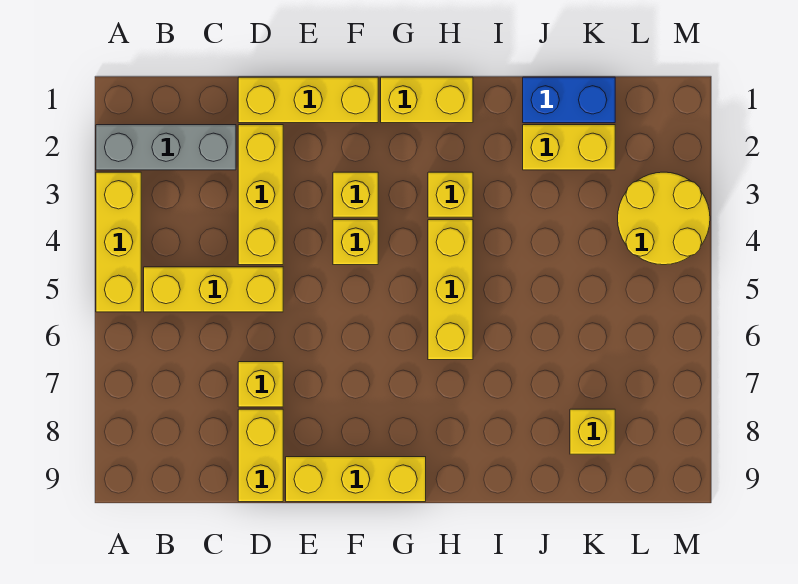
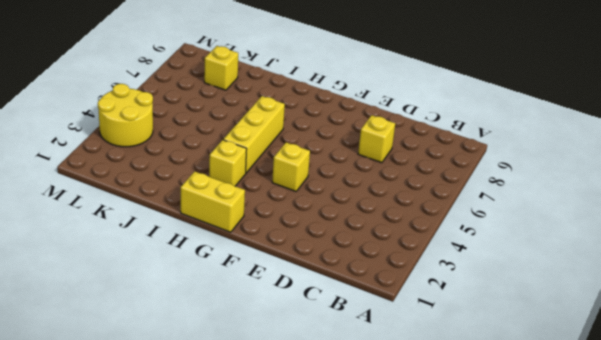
none -> grey 1x3 brick [96,125,236,170]
none -> yellow 1x3 brick [96,172,141,312]
none -> yellow 1x3 brick [144,267,283,312]

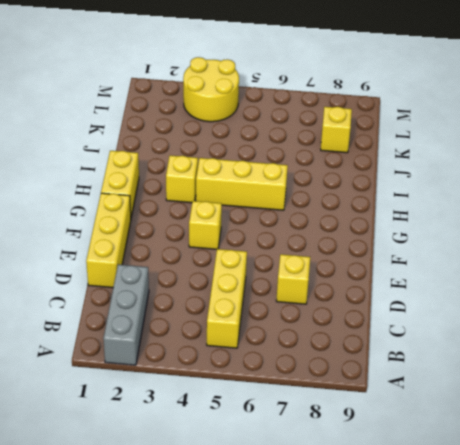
none -> yellow 1x3 brick [96,172,141,312]
none -> yellow 1x3 brick [238,125,283,265]
none -> yellow 1x2 brick [238,409,283,502]

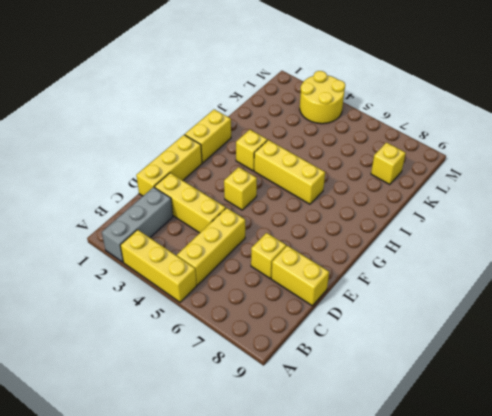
none -> yellow 1x3 brick [286,457,426,502]
none -> yellow 1x1 brick [333,172,378,217]
none -> blue 1x2 brick [523,77,615,123]

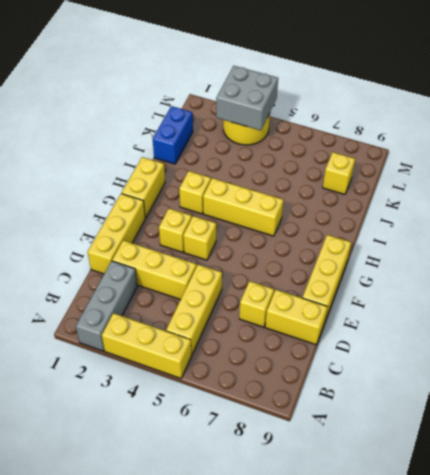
grey 2x2 brick [216,66,278,130] -> none
none -> yellow 1x2 brick [523,125,615,170]

